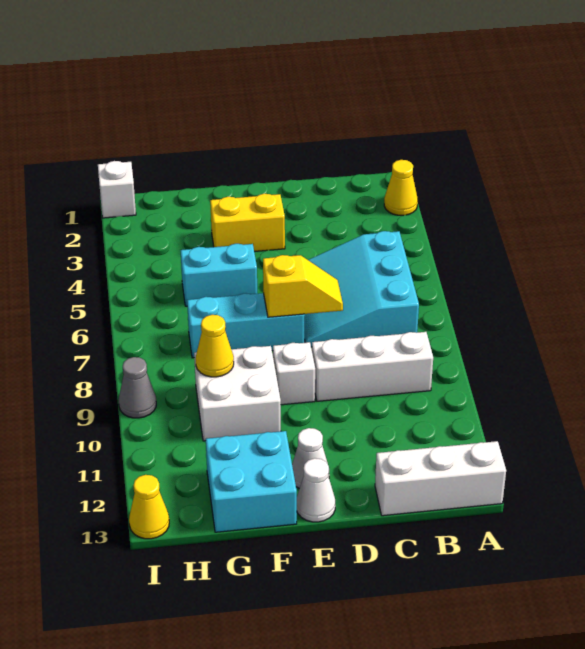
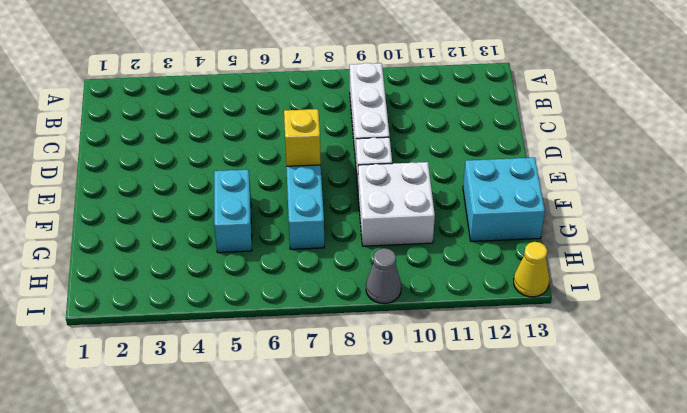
none -> yellow 1x1 cone [384,160,418,216]
none -> white 1x3 brick [375,441,506,516]
none -> cyan 3x3 slope [304,231,419,347]

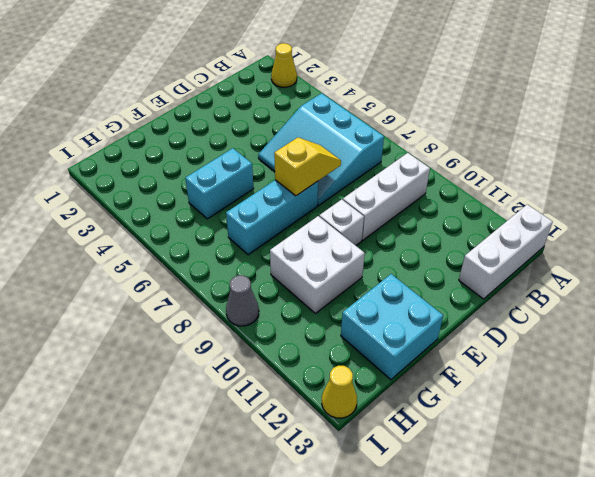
none -> yellow 1x2 brick [210,194,285,252]
none -> white 1x1 cone [292,428,329,488]
none -> white 1x1 cone [297,458,335,522]

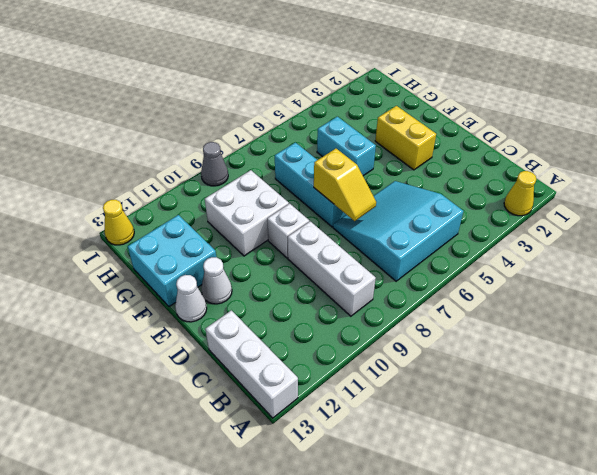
none -> white 1x1 brick [98,161,136,218]
none -> yellow 1x1 cone [196,315,234,377]

